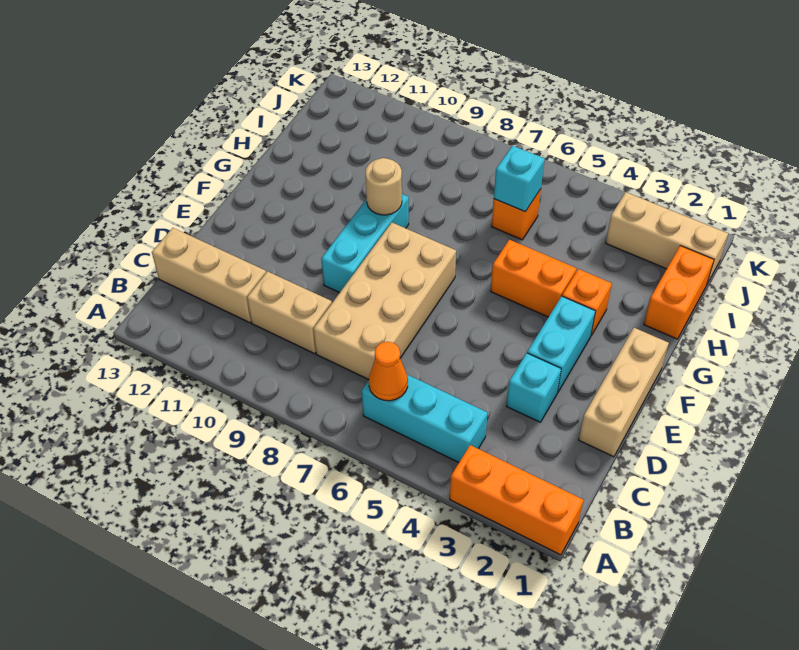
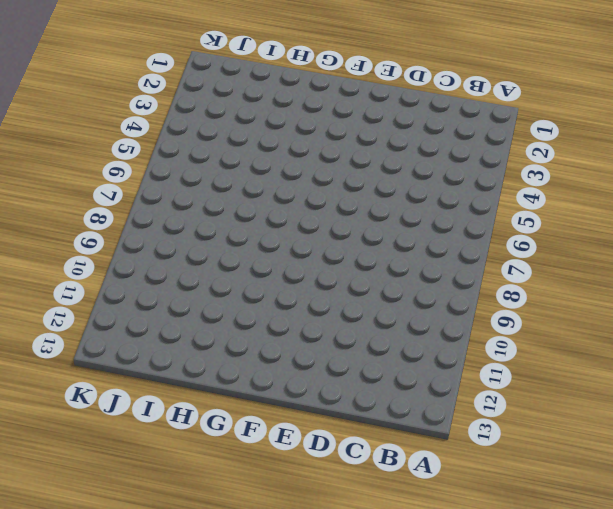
none -> orange 1x3 brick [450,445,583,555]
none -> cyan 1x3 brick [362,375,488,462]
none -> tan 2x4 brick [314,223,456,380]

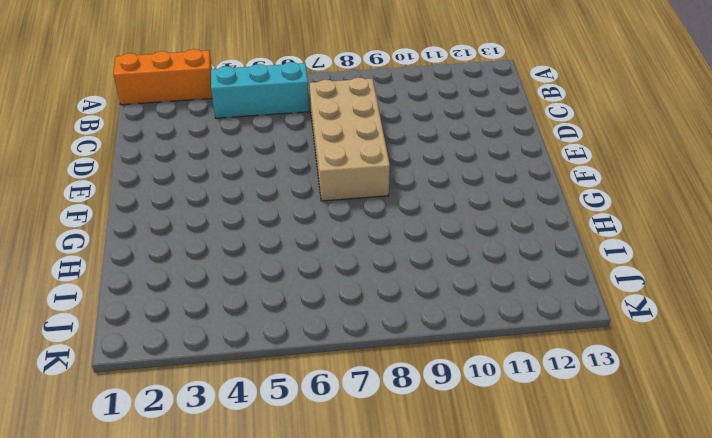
none -> tan 1x2 brick [247,271,332,354]
none -> tan 1x3 brick [152,228,266,323]
none -> tan 1x3 brick [579,328,669,457]

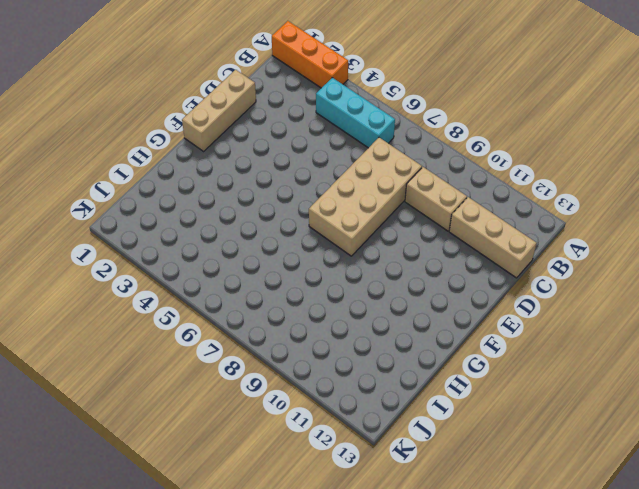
none -> cyan 1x1 brick [507,353,561,422]
none -> cyan 1x2 brick [527,296,595,393]
none -> cyan 1x3 brick [321,194,409,293]

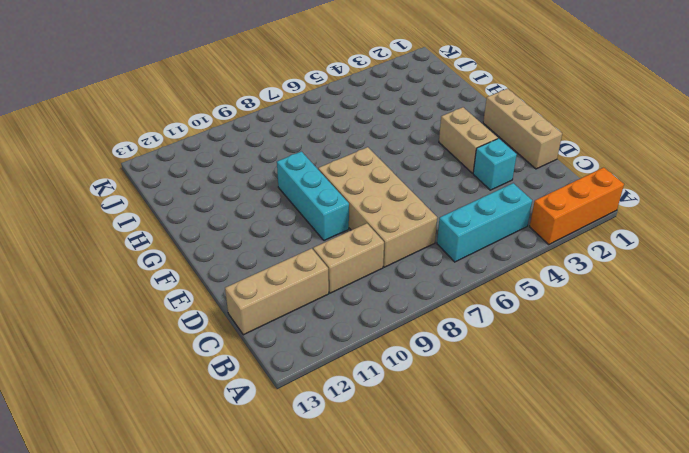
tan 1x2 brick [439,107,498,173] -> cyan 1x2 brick [527,296,595,393]
none -> orange 1x1 brick [562,269,612,335]
none -> orange 1x2 brick [491,240,576,317]
none -> orange 1x2 brick [644,246,714,339]

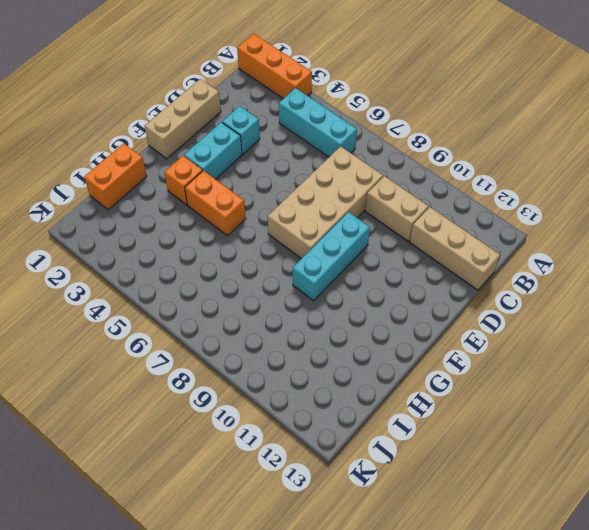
none -> orange 1x1 brick [492,189,541,240]
none -> tan 1x3 brick [606,192,728,284]
none -> orange 1x1 cone [369,342,408,401]

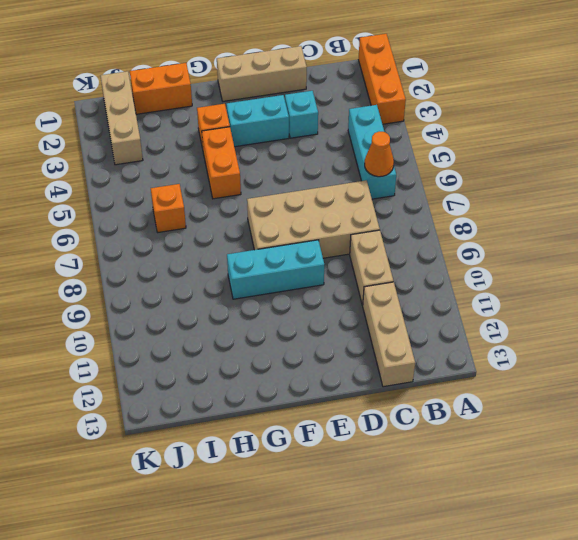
none -> tan 1x1 round brick [366,158,402,215]
none -> cyan 1x1 brick [494,146,545,212]

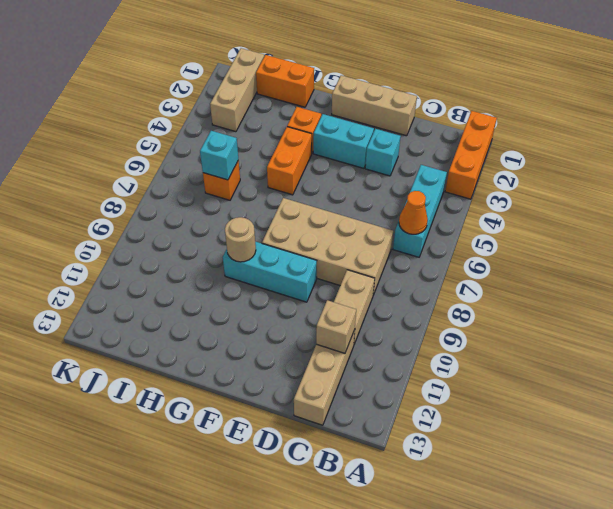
tan 1x1 brick [316,300,356,353] -> none

